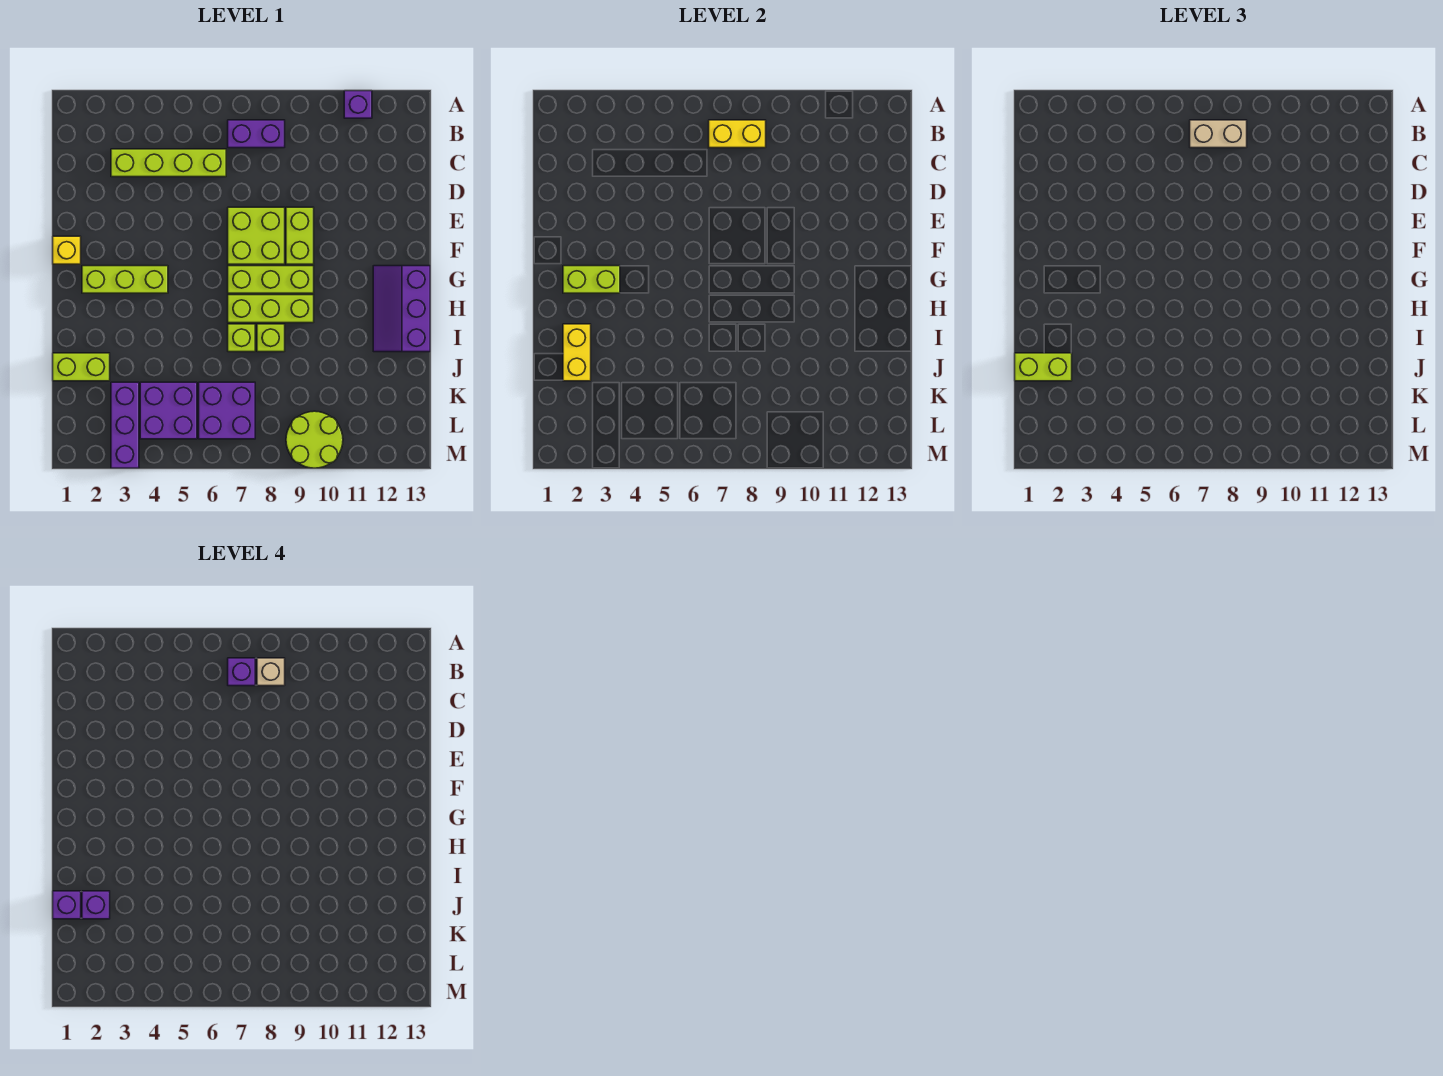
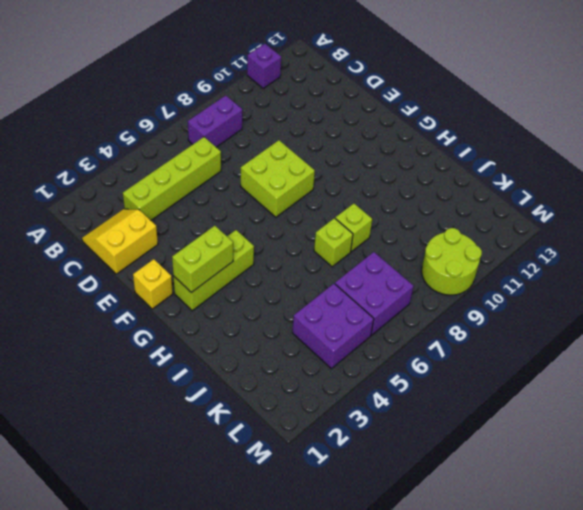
yellow 2x2 slope [82,209,158,274] -> none
none -> lime 1x2 brick [286,207,314,264]
none -> lime 1x3 brick [228,266,314,293]
none -> purple 2x3 slope [373,266,430,352]

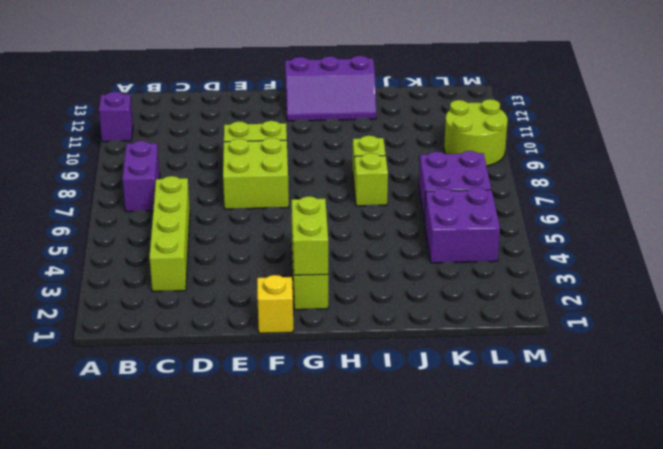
none -> lime 1x3 brick [228,266,314,293]
none -> lime 1x3 brick [228,295,314,323]
none -> lime 1x2 brick [53,353,110,381]

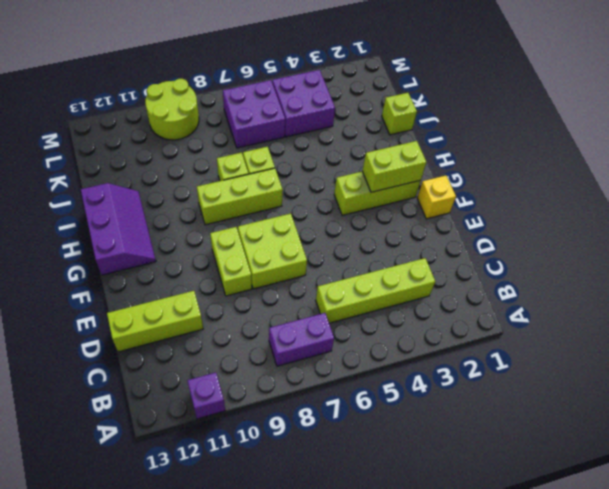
lime 1x3 brick [107,291,203,352] -> lime 1x3 brick moved to [228,266,314,293]
lime 1x1 brick [382,93,417,135] -> lime 1x2 brick [53,353,110,381]
none -> purple 1x3 brick [111,382,139,468]
none -> yellow 1x2 brick [709,120,766,148]
none -> yellow 1x2 brick [563,324,591,381]

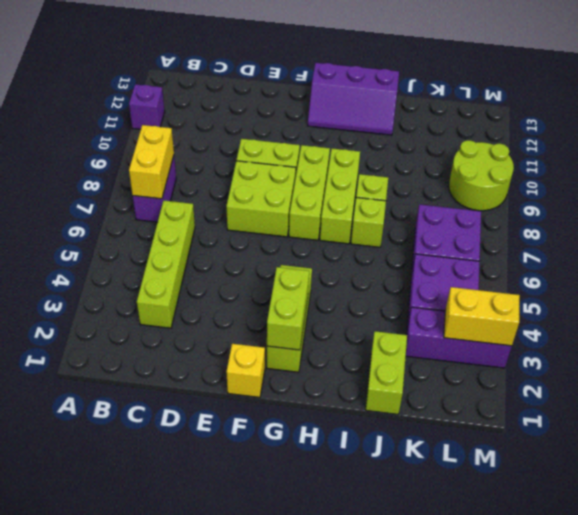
yellow 1x2 brick [444,287,520,346] -> yellow 1x2 brick moved to [563,324,591,381]
none -> tan 1x2 brick [1190,120,1247,148]
none -> lime 1x2 brick [1015,353,1072,381]
none -> purple 1x1 brick [228,658,255,686]

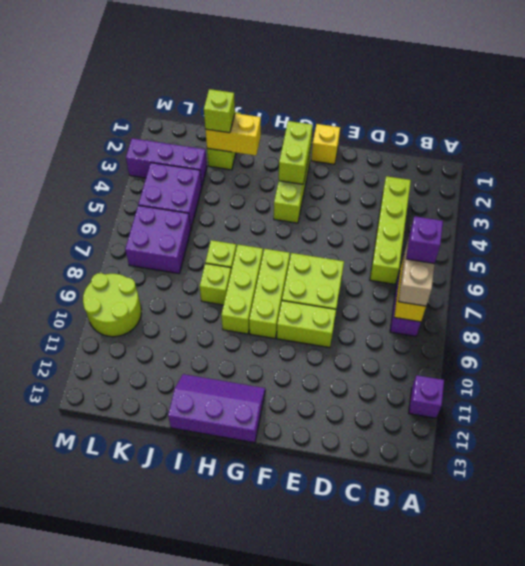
lime 1x1 brick [204,89,235,133] -> lime 1x2 brick [1015,353,1072,381]
none -> tan 1x1 brick [257,658,285,686]
none -> purple 1x1 brick [53,891,81,919]
none -> purple 1x1 brick [82,891,110,919]

